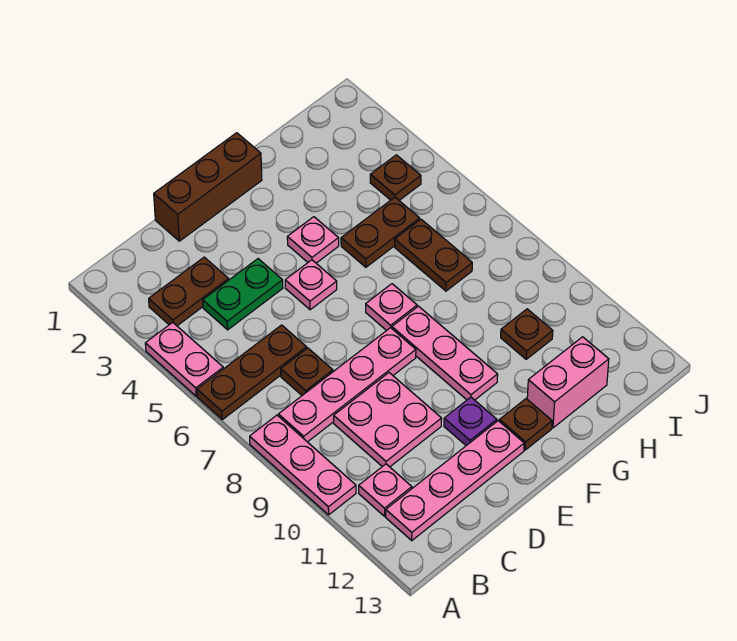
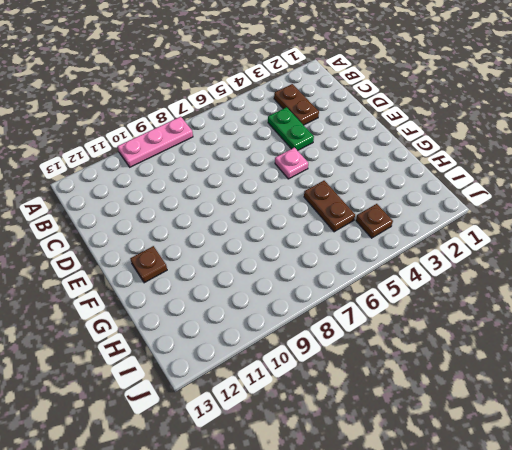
none -> pink 1x2 plate [145,322,223,396]
none -> brown 1x3 plate [197,325,307,420]
none -> pink 1x4 plate [278,328,416,442]

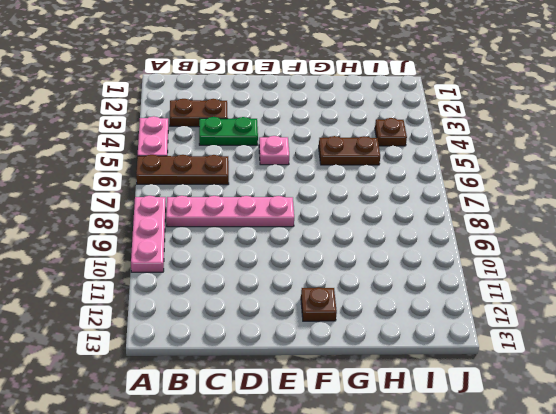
none -> pink 1x1 plate [359,464,412,516]
none -> pink 1x4 plate [386,421,524,541]
none -> brown 1x1 plate [281,348,333,395]

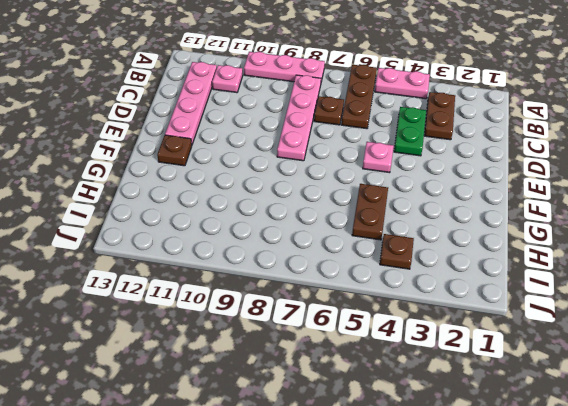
none -> pink 2x2 plate [334,373,442,467]
none -> brown 1x3 brick [154,133,262,241]
none -> purple 1x1 plate [444,397,497,446]

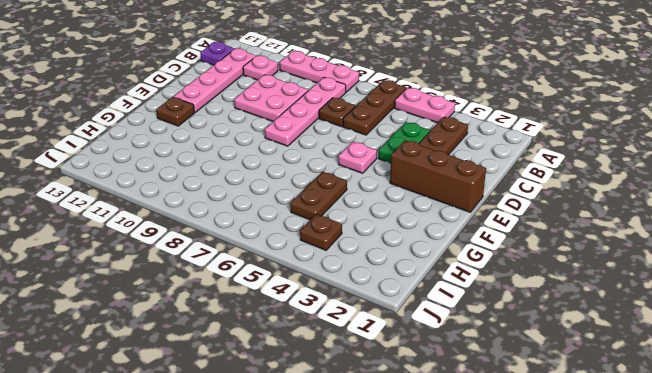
purple 1x1 plate [200,42,235,65] -> purple 1x1 plate moved to [444,397,497,446]
brown 1x3 brick [390,140,486,212] -> brown 1x3 brick turned to [154,133,262,241]
none -> pink 1x1 plate [287,217,339,263]
none -> pink 1x1 plate [366,284,417,331]
none -> pink 1x3 plate [392,306,498,400]

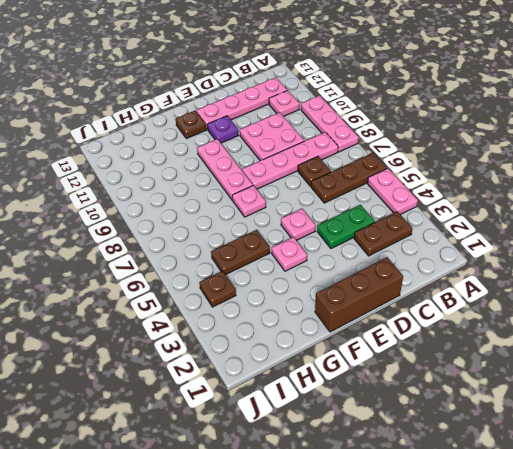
none -> pink 1x2 brick [527,337,609,428]
none -> brown 1x2 plate [395,219,472,291]
none -> brown 1x1 plate [501,309,553,359]

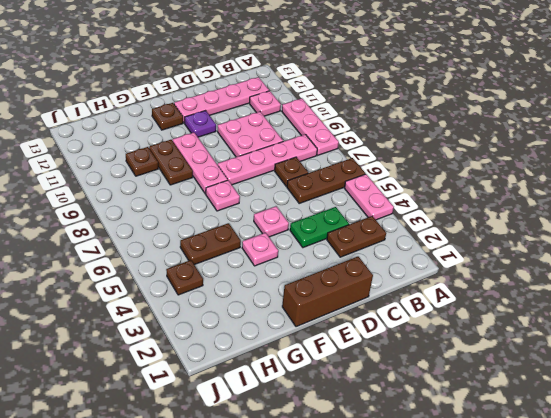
brown 1x2 plate [149,140,193,185] -> brown 1x2 plate moved to [395,219,472,291]
none -> pink 1x2 brick [527,337,609,428]

